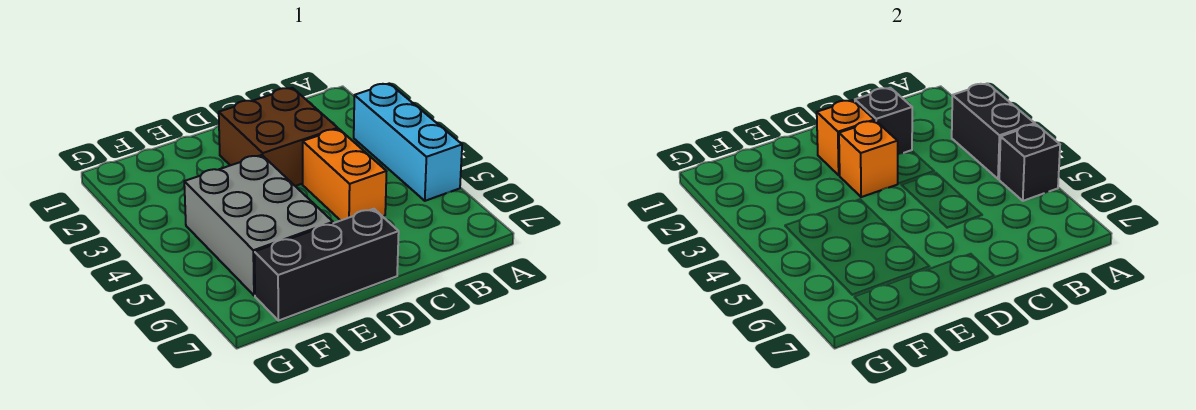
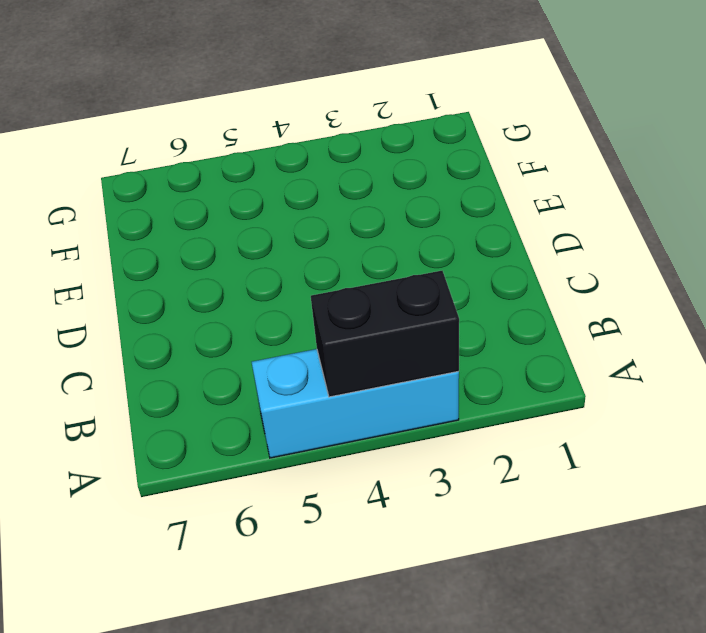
none -> brown 2x2 brick [219,88,338,186]
none -> orange 1x2 brick [302,129,387,221]

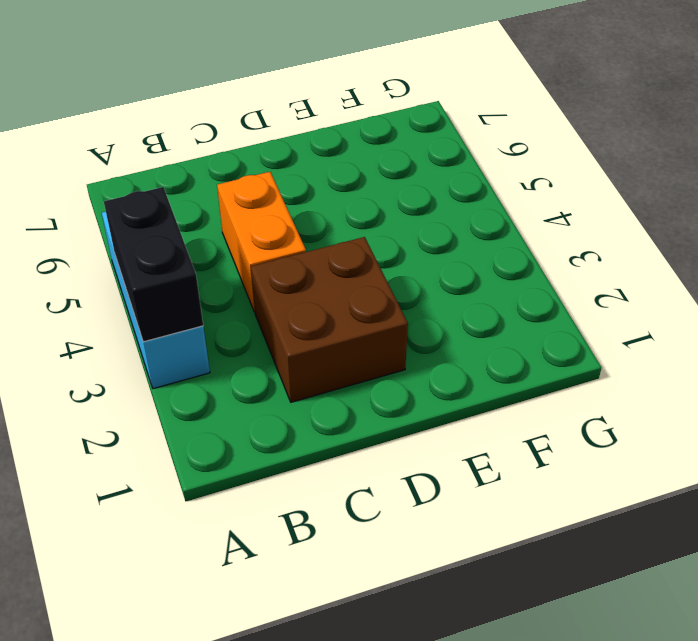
none -> black 1x3 brick [255,209,399,321]
none -> grey 2x3 brick [184,155,333,296]

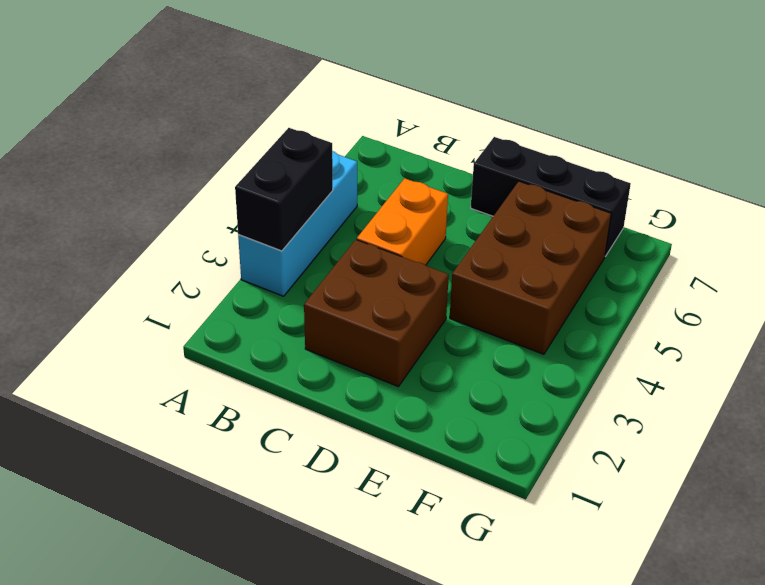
brown 2x3 brick [450,181,611,354] -> grey 2x3 brick [184,155,333,296]
none -> black 1x1 brick [999,124,1060,201]
none -> black 1x1 brick [855,88,912,154]

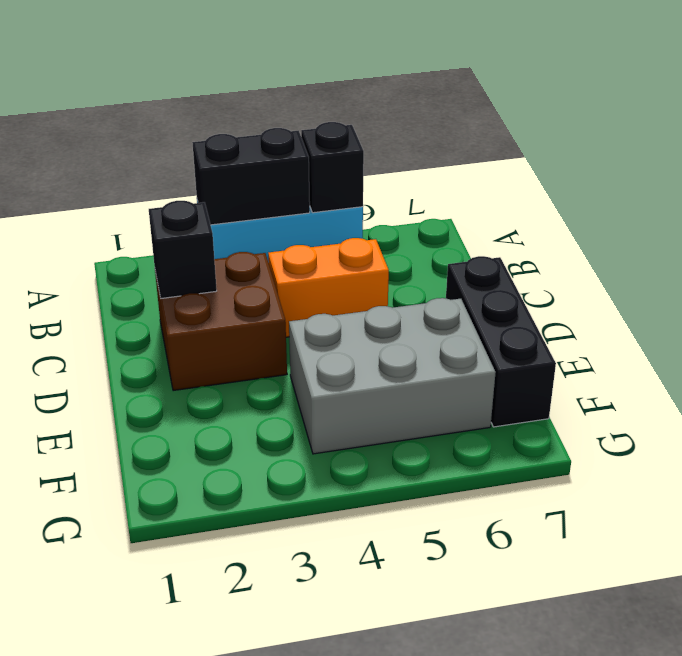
none -> orange 1x1 brick [817,100,874,175]
none -> orange 1x1 brick [839,121,898,197]

